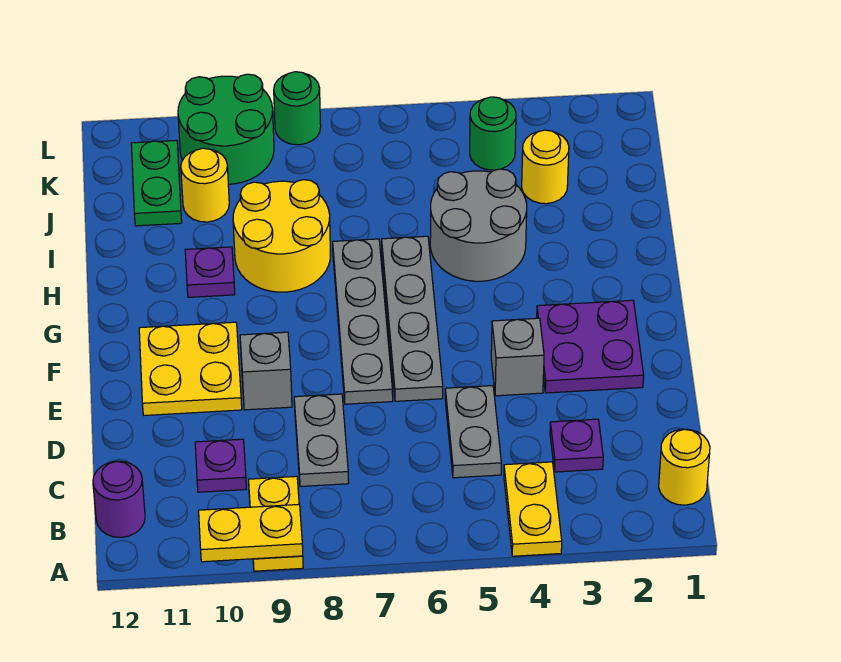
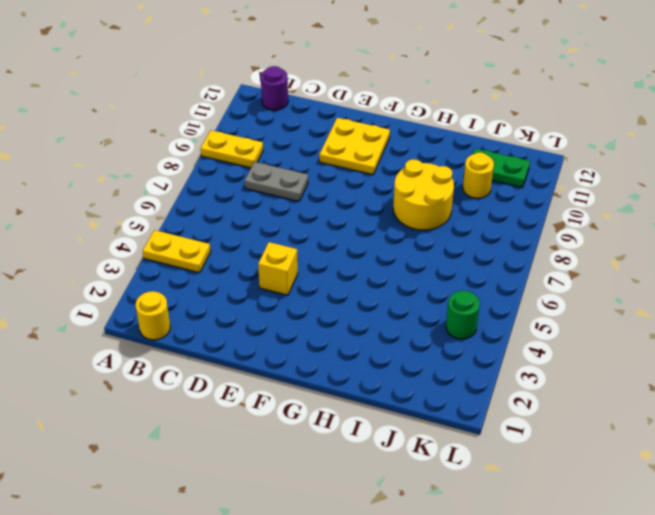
yellow 1x1 brick [258,242,298,295] -> grey 1x1 brick [491,318,544,396]
none -> purple 1x1 plate [550,419,603,472]
none -> grey 1x2 plate [445,386,501,478]
none -> purple 1x1 plate [195,439,246,492]

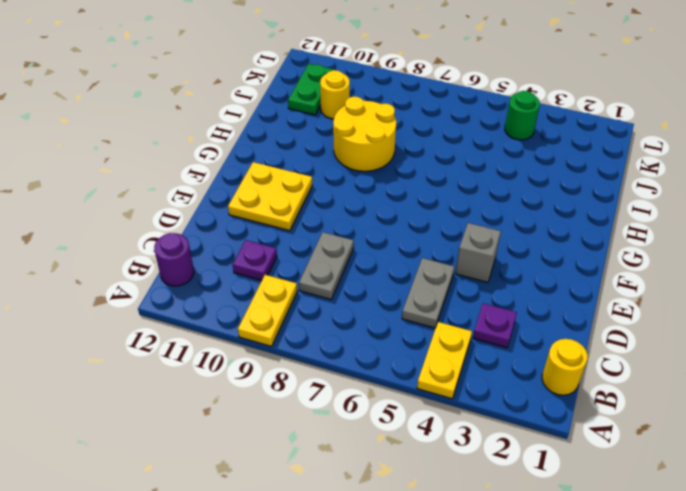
none -> purple 2x2 plate [537,300,644,393]
none -> grey 1x4 plate [382,236,443,401]
none -> grey 1x4 plate [333,239,393,404]

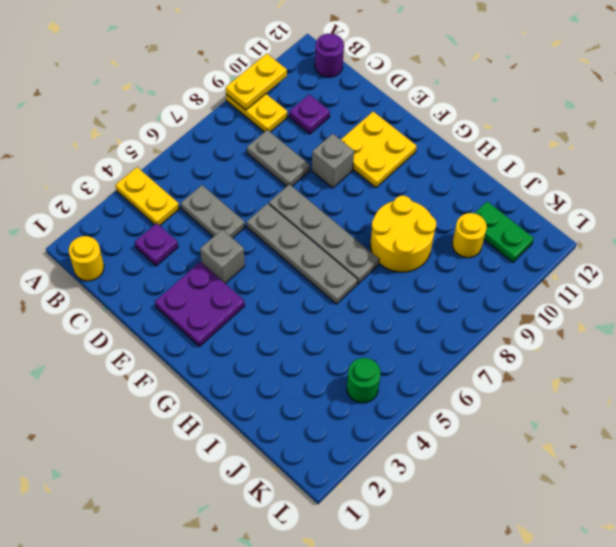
none -> grey 2x2 round brick [430,169,527,281]
none -> purple 1x1 plate [185,247,235,297]
none -> yellow 1x1 round brick [522,130,569,204]

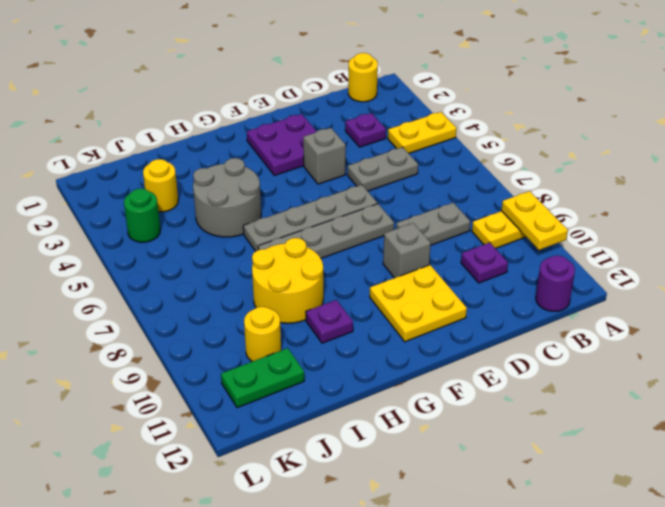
none -> green 2x2 round brick [178,74,274,184]
none -> green 1x1 round brick [274,72,321,145]

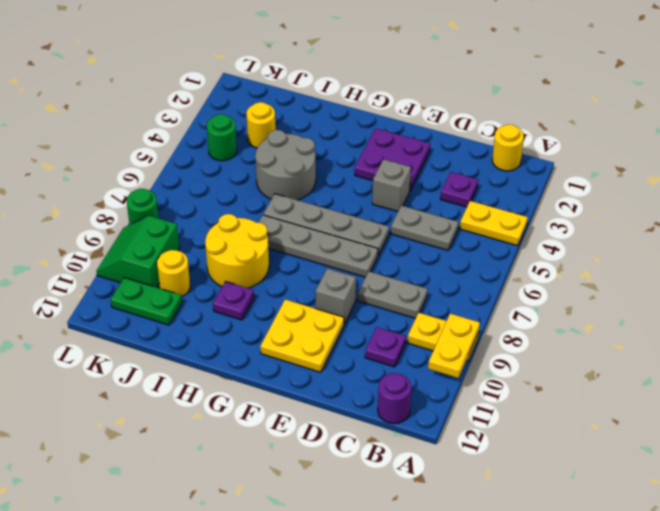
green 2x2 slope [96,216,179,287] -> green 2x2 round brick [178,74,274,184]

